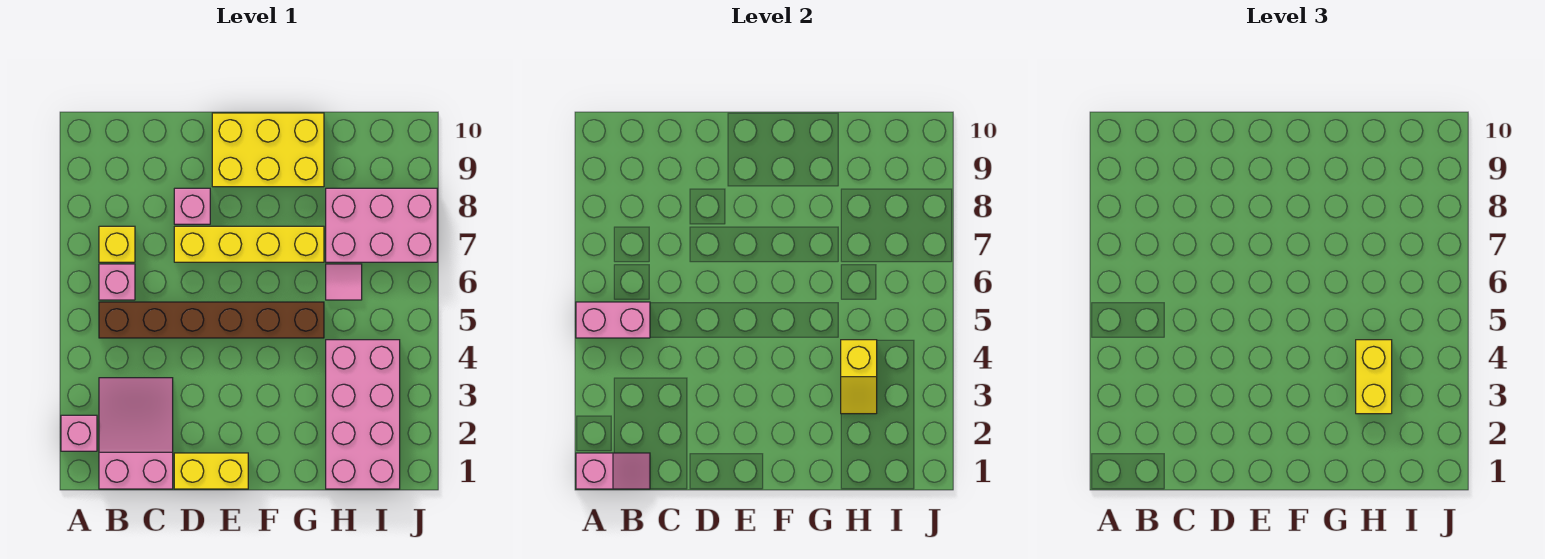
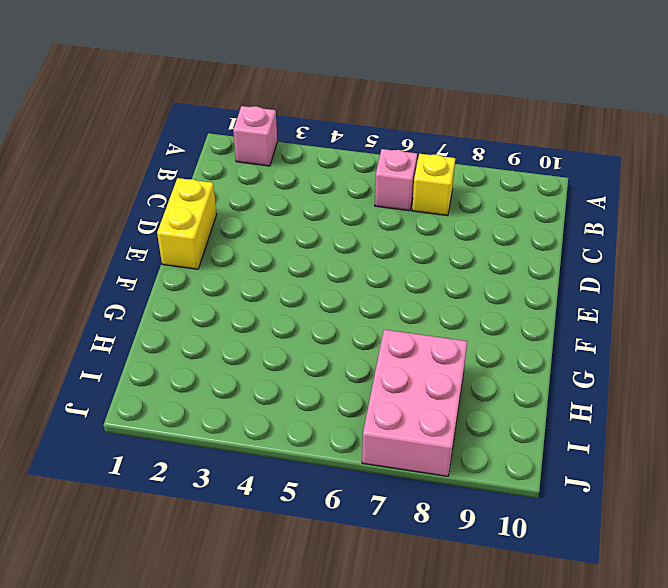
none -> pink 2x3 slope [99,378,173,489]
none -> brown 1x6 brick [99,302,324,338]
none -> yellow 1x4 brick [174,226,324,262]

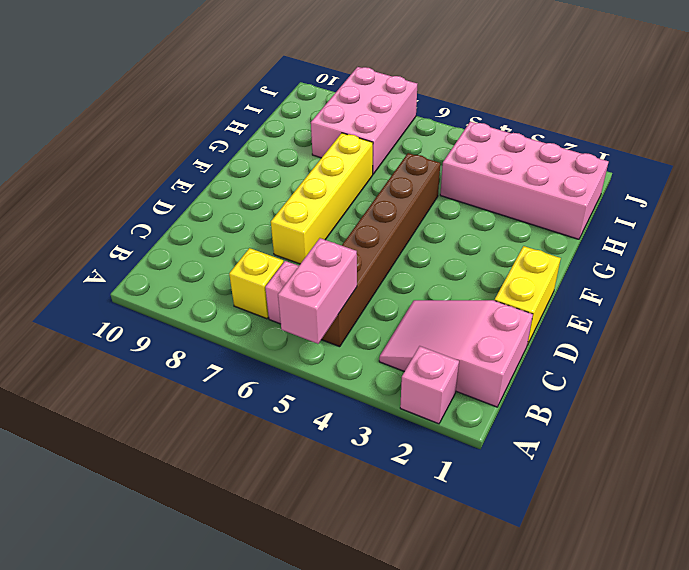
none -> pink 1x1 brick [174,188,210,224]
none -> yellow 2x3 brick [212,113,324,187]
none -> pink 1x1 tile [326,264,362,300]

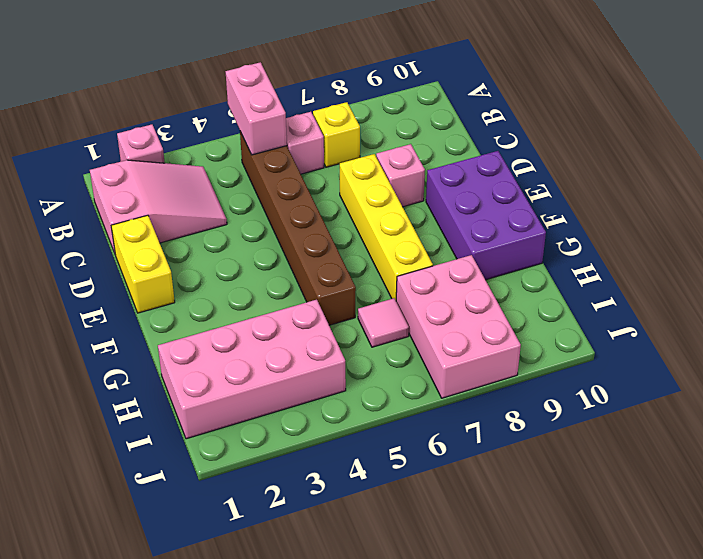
purple 2x3 brick [426,151,546,280] -> yellow 2x3 brick [212,113,324,187]
none -> pink 1x2 slope [576,453,650,489]
none -> yellow 1x2 slope [841,340,877,414]
none -> yellow 1x2 brick [1356,340,1392,414]

